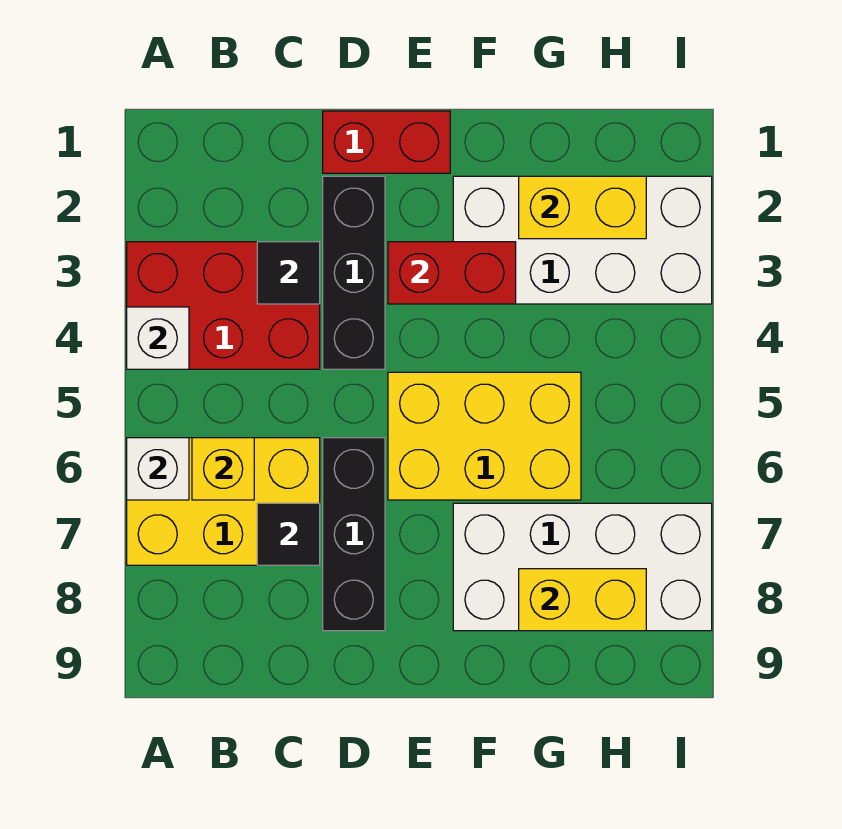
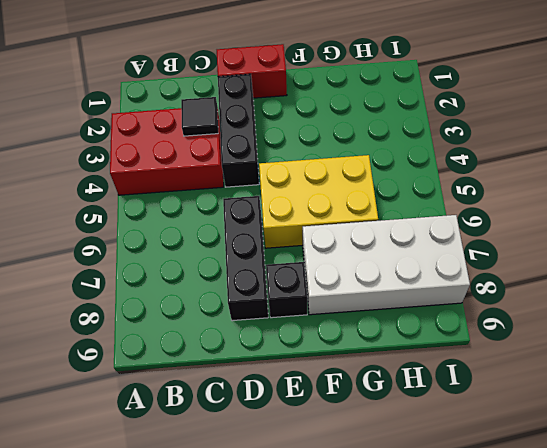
black 1x1 brick [266,262,307,318] -> none
none -> yellow 2x3 brick [127,438,320,565]
none -> white 2x4 brick [453,176,712,304]
none -> white 1x1 brick [127,307,189,369]

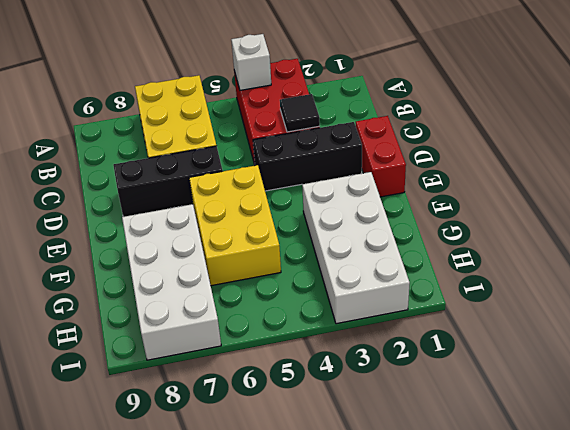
none -> white 1x1 brick [127,438,189,500]
none -> yellow 1x1 brick [192,438,254,500]
none -> black 1x1 tile [257,503,320,565]

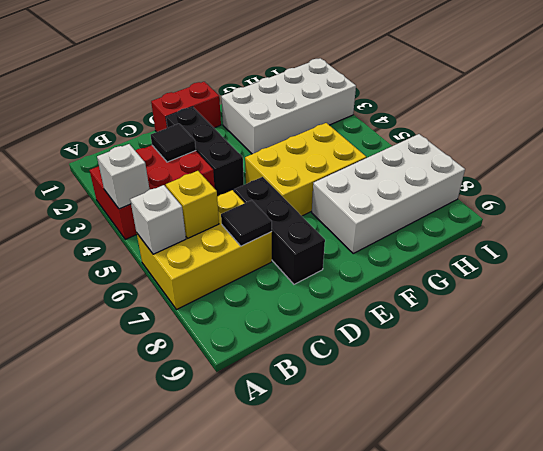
none -> red 1x2 brick [388,242,516,304]
none -> yellow 1x2 brick [519,176,646,239]
none -> yellow 1x2 brick [519,569,646,631]

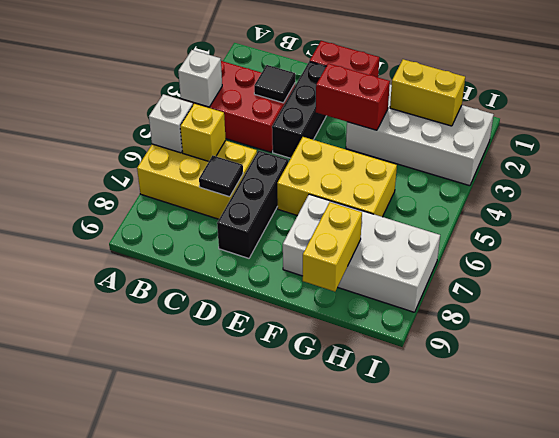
yellow 1x2 brick [303,202,362,292] -> yellow 1x2 brick turned to [519,569,646,631]

